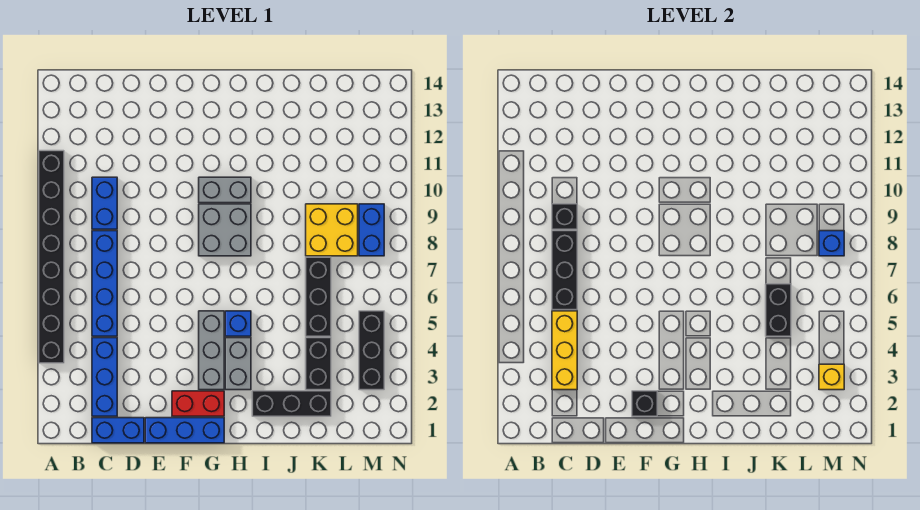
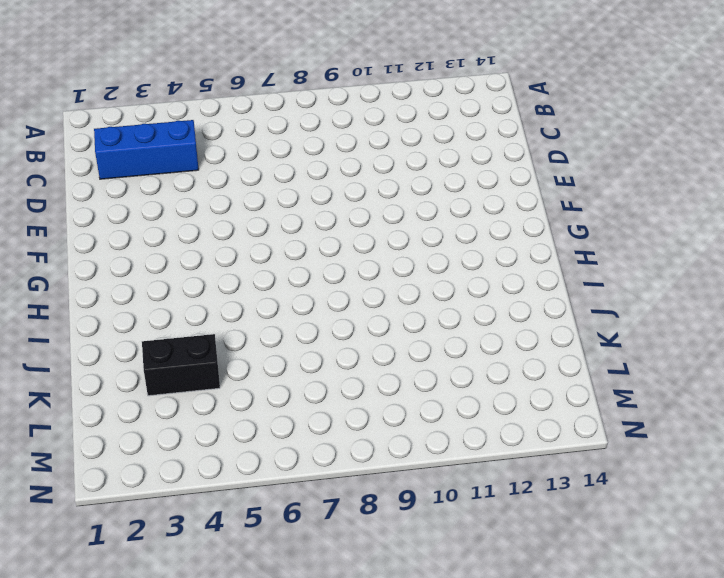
none -> black 1x8 brick [39,151,64,363]
none -> blue 1x2 brick [92,418,144,443]
none -> blue 1x4 brick [92,231,117,336]

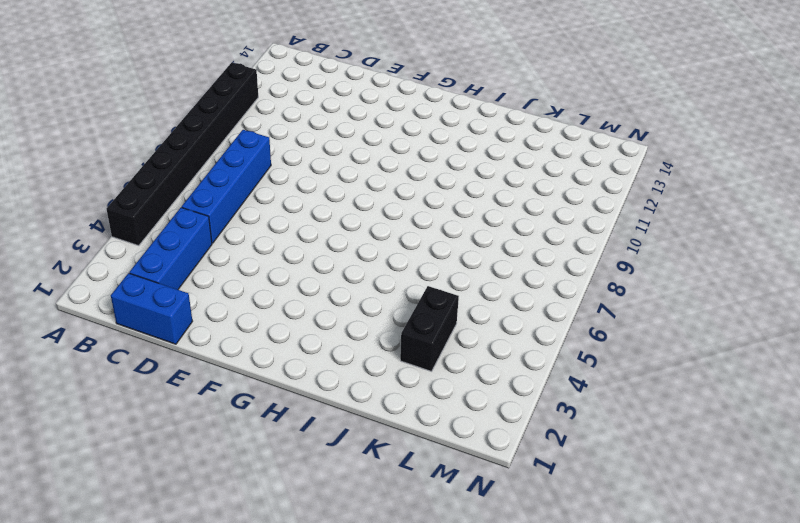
none -> blue 1x2 brick [92,177,117,229]
none -> blue 1x3 brick [145,418,224,443]
none -> red 1x2 brick [172,391,224,416]

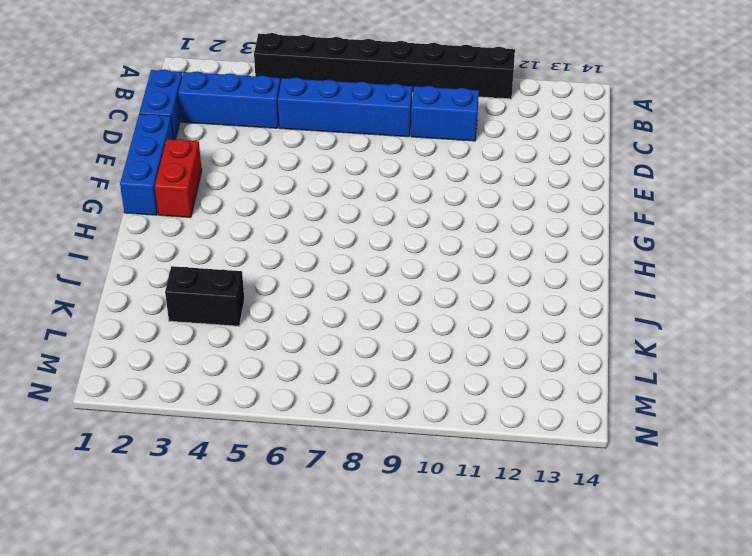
none -> grey 1x3 brick [199,311,224,390]
none -> grey 2x2 brick [199,204,251,256]
none -> grey 1x2 brick [199,177,251,203]

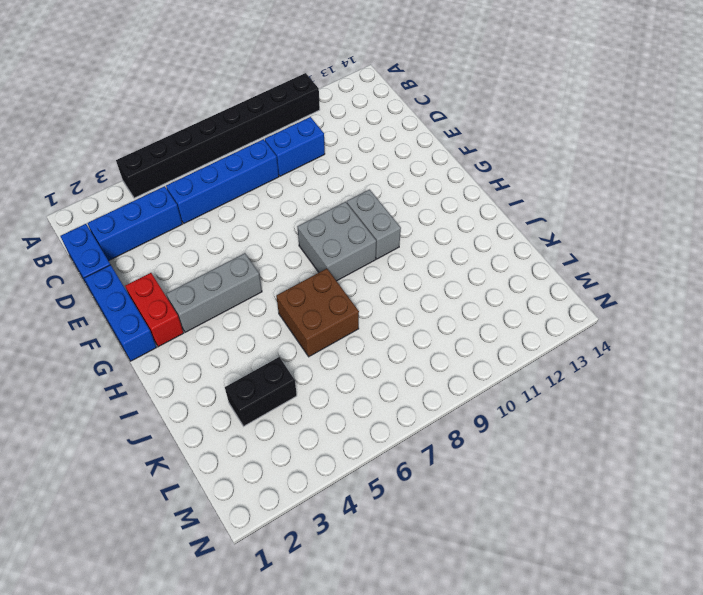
brown 2x2 brick [276,269,359,357] -> none
none -> grey 1x2 brick [225,338,251,390]
none -> blue 1x1 brick [225,311,251,336]
none -> black 1x3 brick [252,391,331,416]

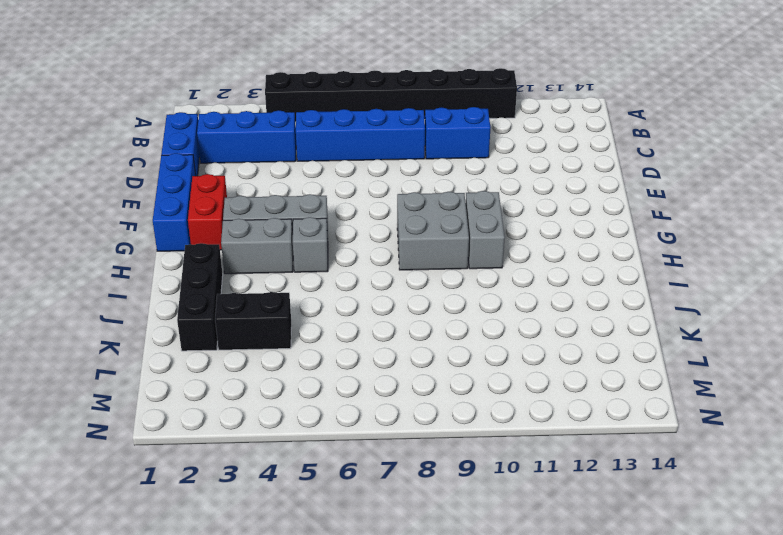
grey 1x1 brick [293,217,328,272] -> blue 1x1 brick [225,311,251,336]
none -> black 1x3 brick [306,257,331,336]
none -> yellow 2x2 brick [306,204,358,256]
none -> black 1x3 brick [359,311,384,390]

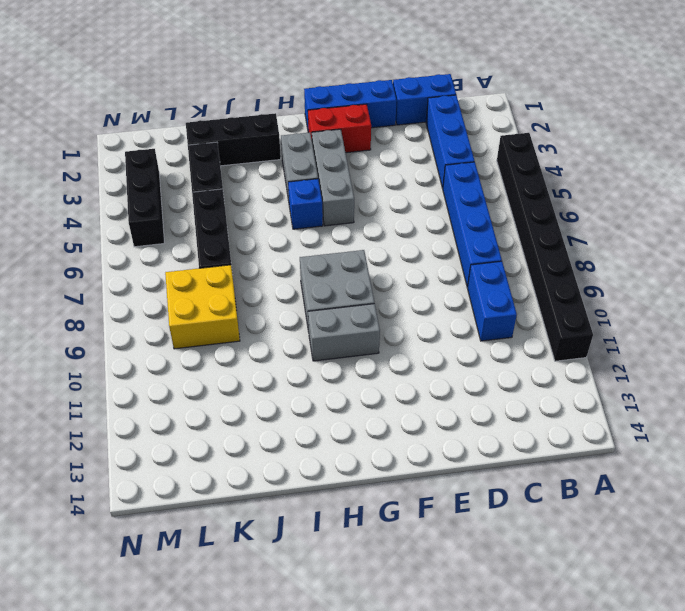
none -> blue 1x2 brick [359,204,384,256]
none -> yellow 1x3 brick [552,311,577,390]
none -> black 1x3 brick [552,231,577,310]

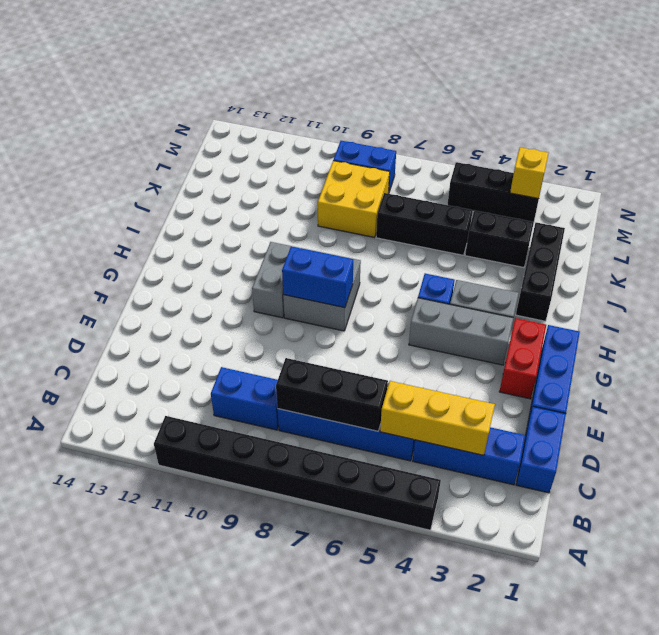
blue 1x2 brick [282,247,353,308] -> none
none -> black 1x1 brick [552,204,577,229]
none -> black 1x1 brick [632,391,657,416]
none -> black 1x2 brick [766,284,791,336]

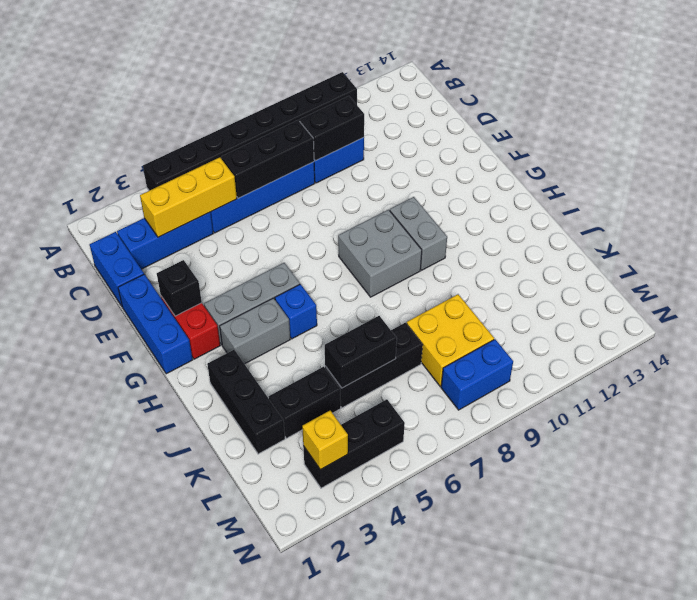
black 1x2 brick [300,96,364,161] -> black 1x1 brick [552,204,577,229]
none -> blue 1x1 brick [819,231,844,256]

